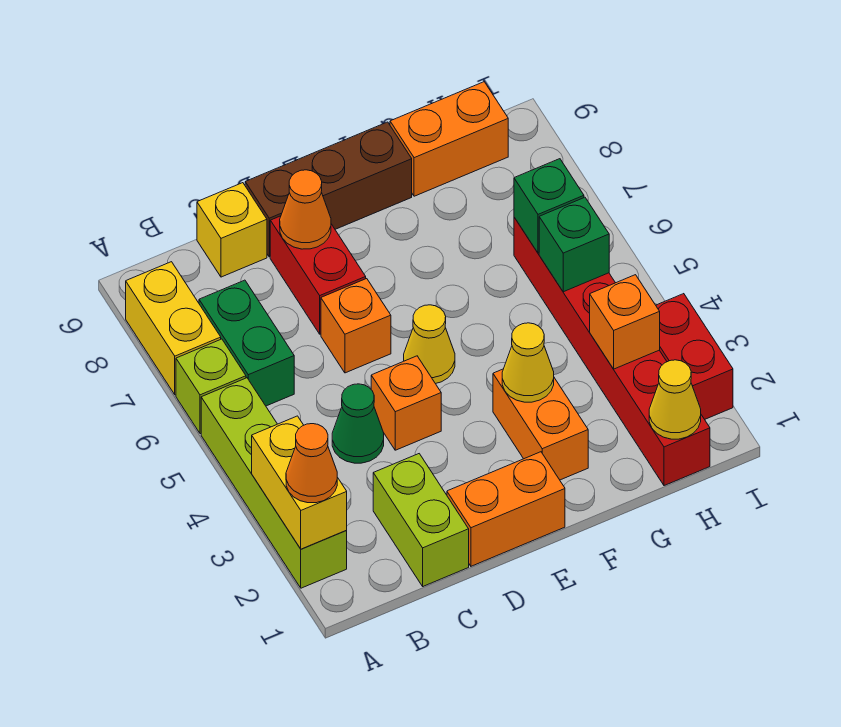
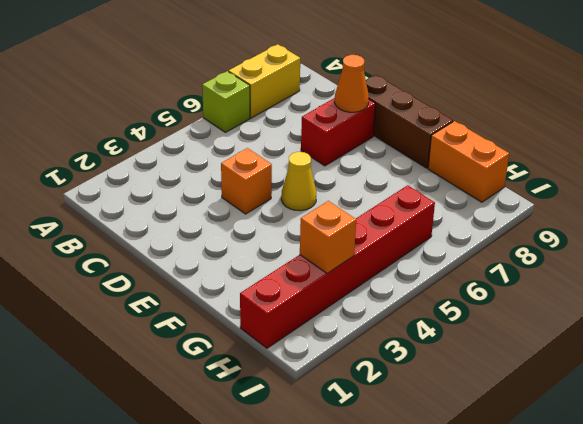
none -> lime 1x4 brick [201,378,347,588]
none -> green 1x2 brick [199,280,294,406]
none -> lime 1x2 brick [373,454,469,586]

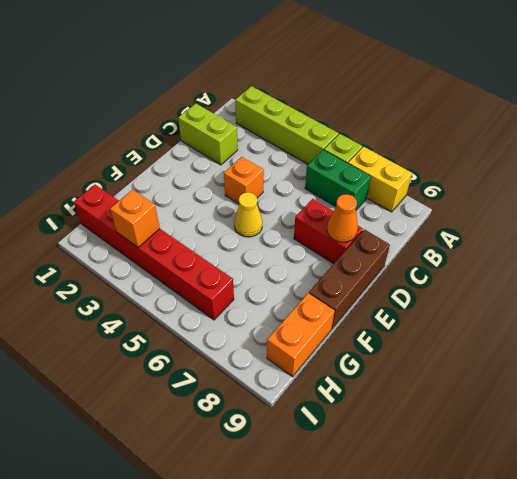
none -> green 1x1 cone [332,384,384,463]
none -> yellow 1x1 brick [197,183,267,277]
none -> orange 1x2 brick [447,452,565,566]

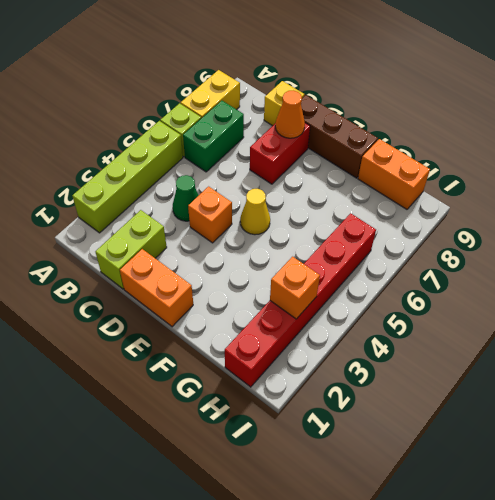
none -> orange 1x1 brick [321,279,391,373]
none -> orange 1x2 brick [493,369,588,480]
none -> red 1x2 brick [656,294,733,419]

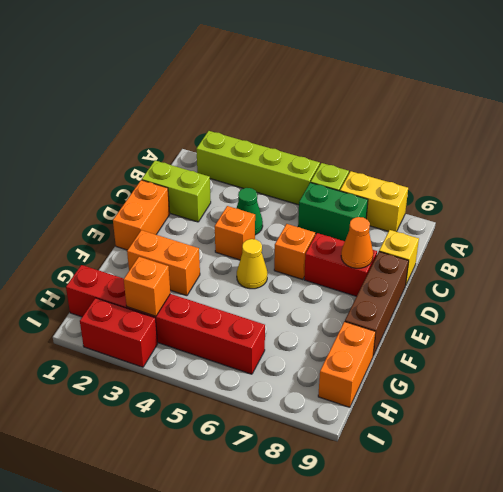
none -> yellow 1x2 brick [252,416,347,549]
none -> yellow 1x1 cone [502,323,554,402]
none -> yellow 1x1 cone [649,360,701,439]

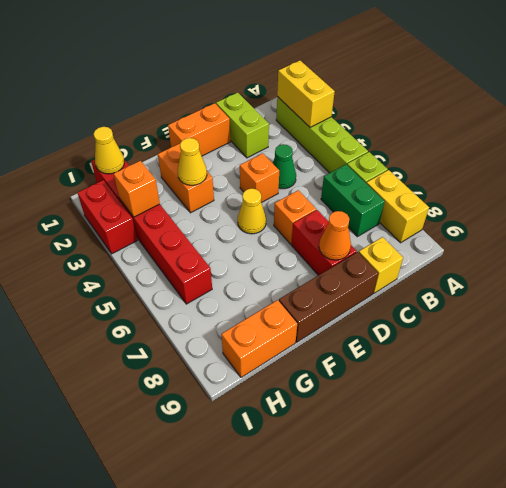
none -> green 1x1 brick [539,197,609,292]
none -> green 1x1 brick [514,159,584,253]
none -> orange 1x1 cone [286,424,337,503]

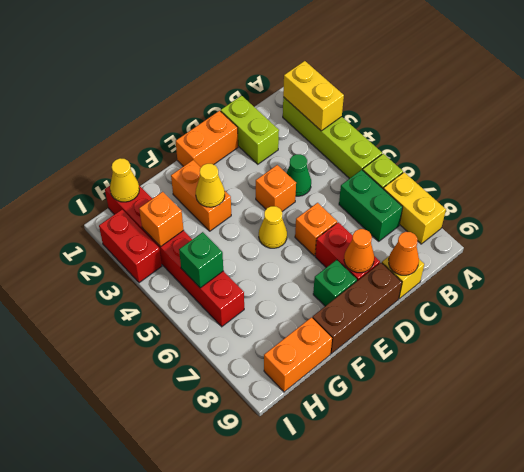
orange 1x1 cone [389,232,419,275] -> orange 1x1 cone moved to [286,424,337,503]
green 1x1 brick [313,260,357,306] -> green 1x1 brick moved to [514,159,584,253]

